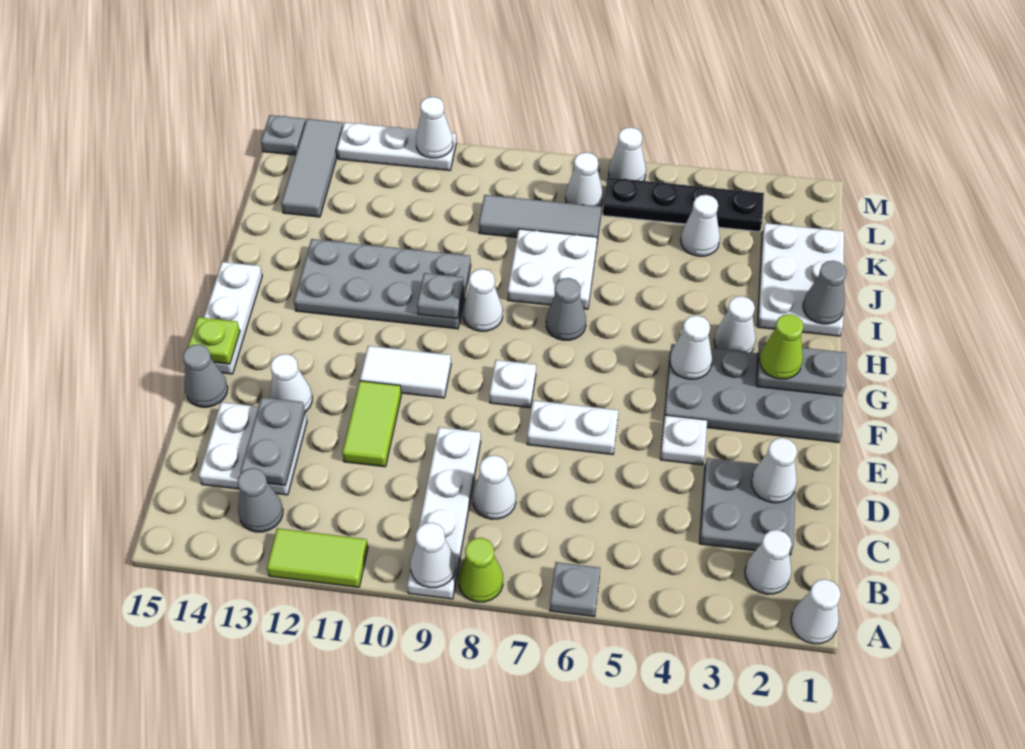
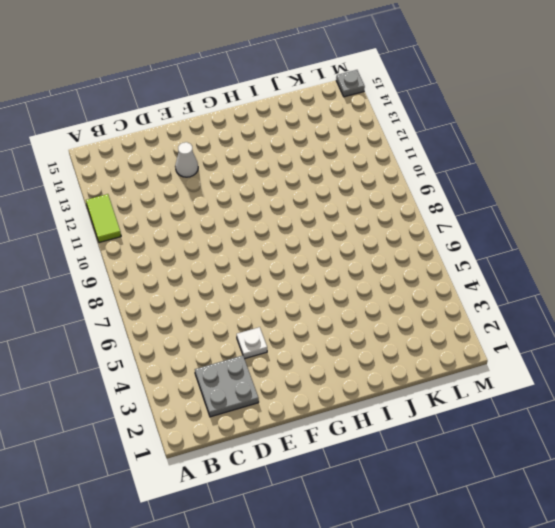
none -> white 1x1 cone [791,579,841,644]
none -> grey 1x1 plate [550,562,600,617]
none -> lime 1x1 cone [458,538,503,602]
none -> white 1x4 plate [407,427,481,599]

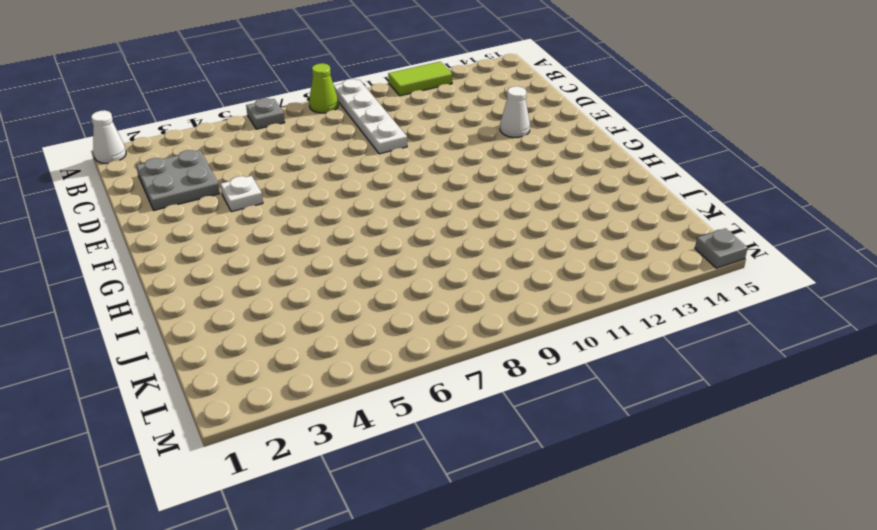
none -> white 1x1 cone [745,530,792,594]
none -> grey 1x1 cone [238,468,283,532]
none -> white 1x1 cone [473,455,516,519]
none -> white 2x2 plate [199,402,307,495]

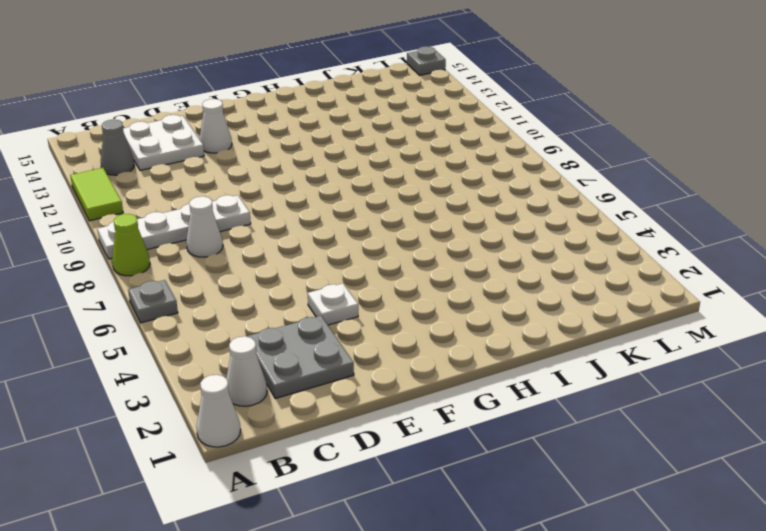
none -> lime 1x2 tile [342,381,401,467]
none -> white 1x2 plate [527,400,618,455]
none -> grey 1x1 cone [183,344,228,407]
none -> grey 2x4 plate [664,344,842,443]

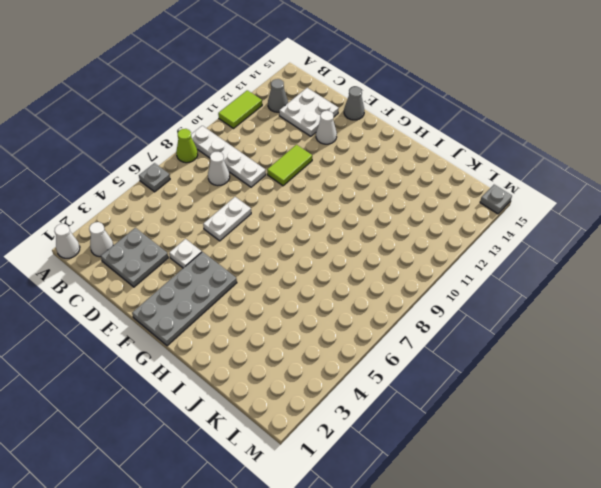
lime 1x2 tile [267,145,312,186] -> lime 1x2 tile turned to [342,381,401,467]
none -> white 1x1 plate [489,360,536,408]
none -> white 1x2 tile [360,346,451,398]
none -> white 1x3 plate [204,262,262,374]
none -> white 1x1 cone [714,296,756,353]

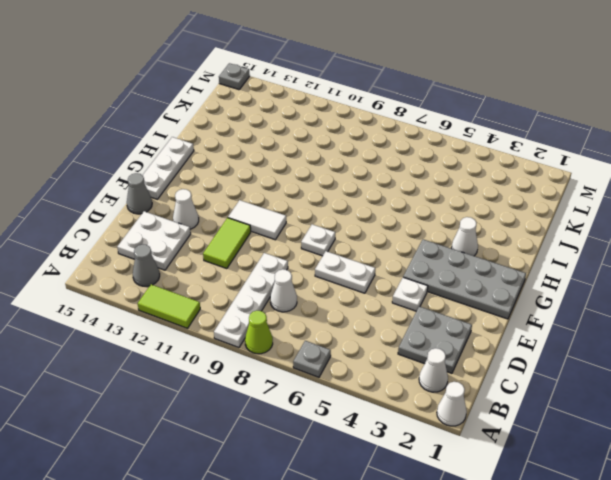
none -> grey 1x1 cone [546,278,586,340]
none -> white 1x1 cone [463,269,503,331]
none -> grey 2x4 plate [294,239,471,329]
none -> white 2x3 plate [757,223,844,336]

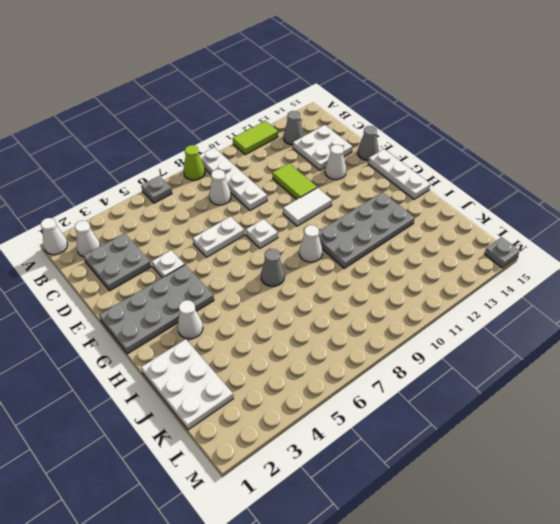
none -> white 2x2 plate [508,229,597,309]
none -> white 1x1 cone [681,195,720,256]
none -> grey 1x3 tile [479,195,601,240]
none -> grey 1x3 tile [281,119,343,217]

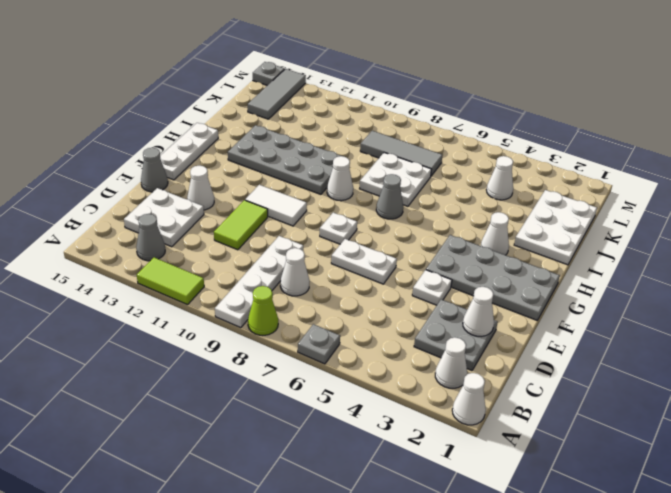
none -> black 1x4 plate [603,177,764,232]
none -> white 1x1 cone [565,153,603,206]
none -> white 1x1 cone [609,127,646,181]
none -> white 1x3 plate [337,122,456,171]

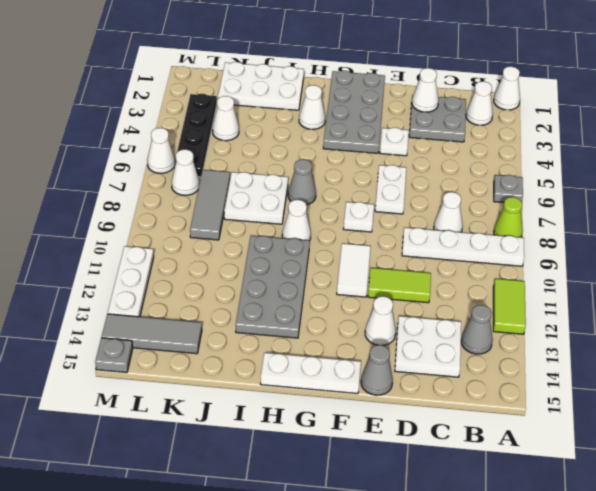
none -> white 1x1 cone [410,522,456,588]
none -> grey 1x2 plate [240,397,305,486]
none -> lime 1x1 plate [188,317,240,364]
none -> grey 1x2 plate [756,343,846,396]

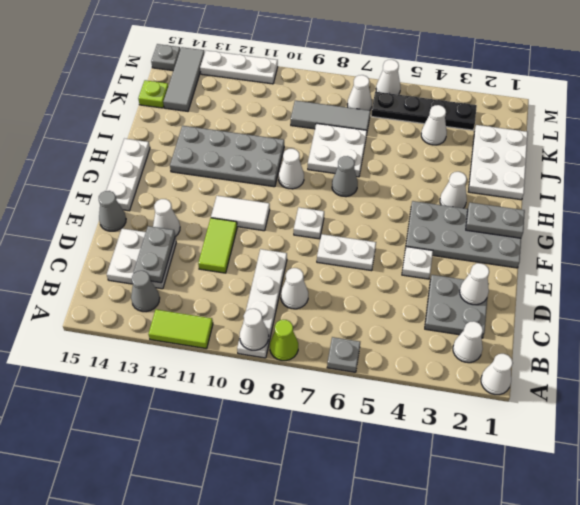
lime 1x1 plate [138,80,168,108] -> lime 1x1 plate moved to [188,317,240,364]
none -> white 1x1 cone [670,315,712,379]
none -> grey 1x1 plate [417,273,464,319]
none -> grey 1x1 cone [803,261,847,324]
none -> white 1x1 cone [416,97,453,158]

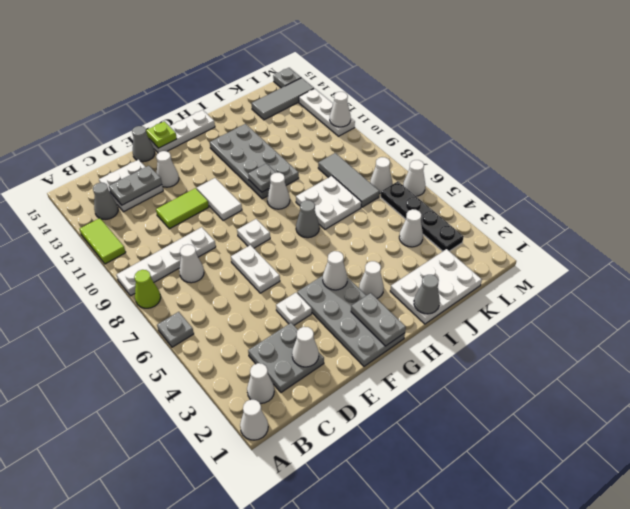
none -> white 1x1 cone [410,522,456,588]
none -> lime 1x1 cone [759,314,804,379]

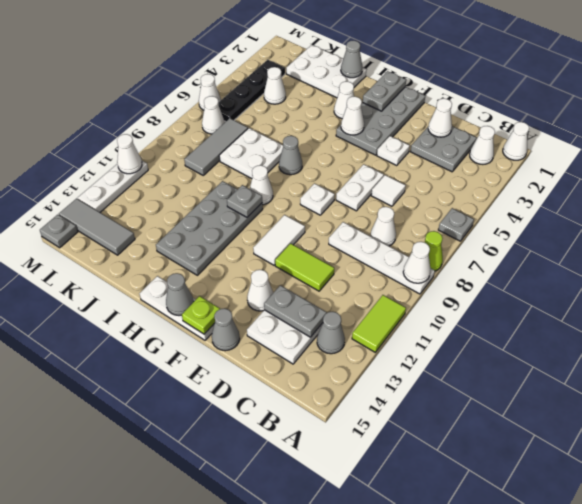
white 1x1 tile [371,175,406,206] -> none
grey 1x1 cone [166,273,194,315] -> none
none -> lime 1x1 cone [759,314,804,379]

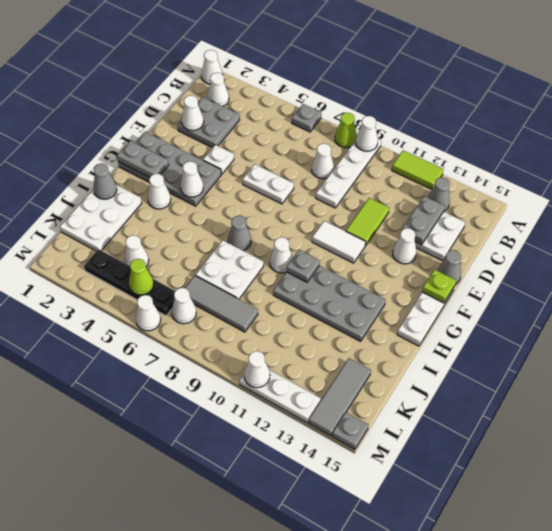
lime 1x1 cone [129,259,154,295] -> lime 1x1 cone moved to [759,314,804,379]
none -> white 1x1 plate [489,360,536,408]

